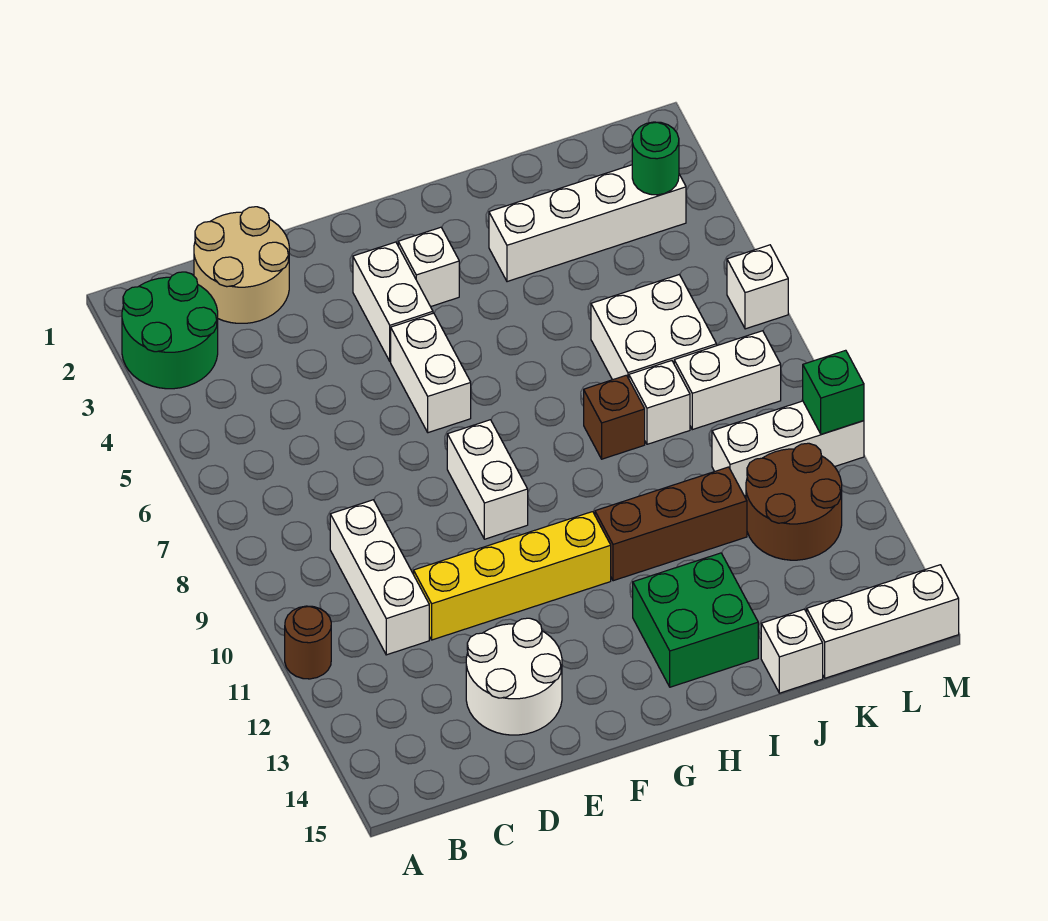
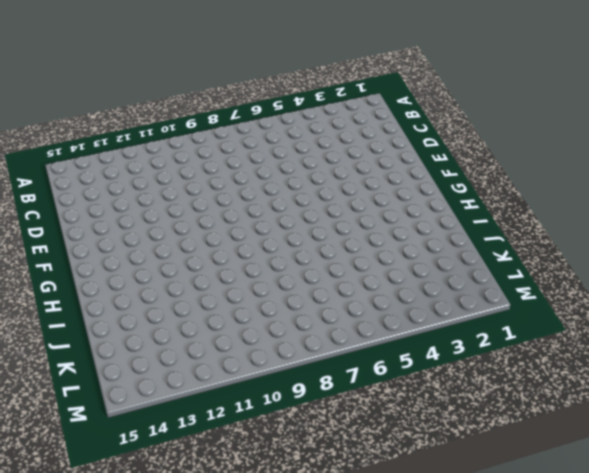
none -> green 2x2 round brick [122,272,218,389]
none -> brown 1x1 round brick [285,606,331,679]
none -> tan 2x2 round brick [194,207,289,323]

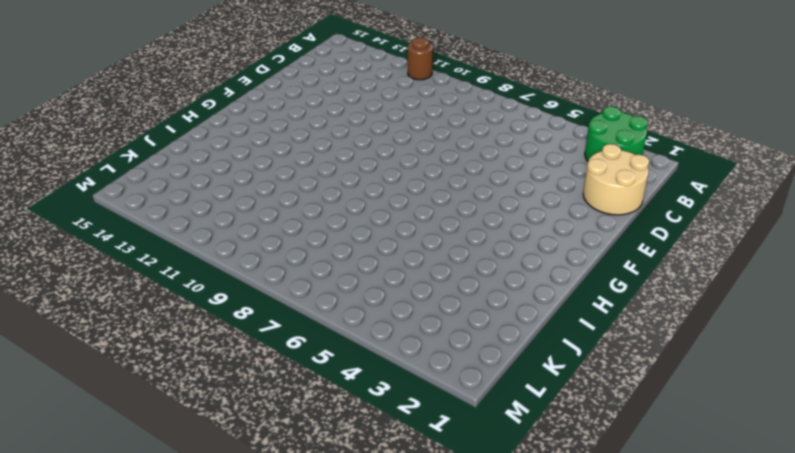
none -> white 1x3 brick [330,500,429,655]
none -> yellow 1x4 brick [414,512,611,640]
none -> white 2x2 round brick [466,618,562,735]

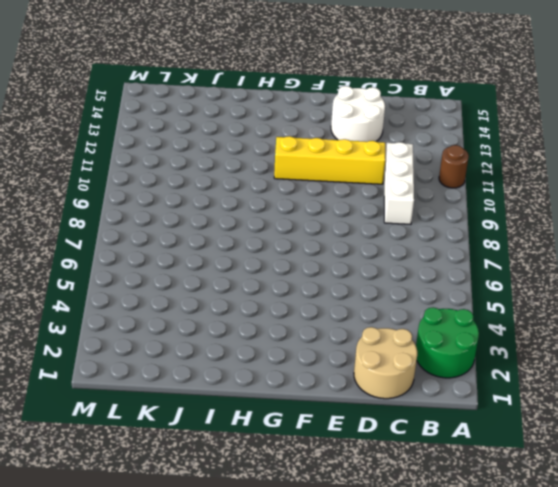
none -> white 1x2 brick [353,242,433,362]
none -> white 1x2 brick [391,313,471,433]
none -> white 1x2 brick [447,420,528,539]

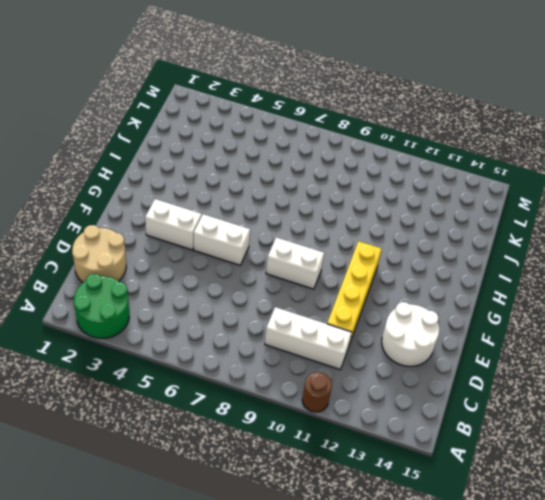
none -> white 1x1 brick [398,227,459,307]
none -> brown 1x3 brick [595,467,747,581]
none -> green 2x2 brick [633,553,758,687]

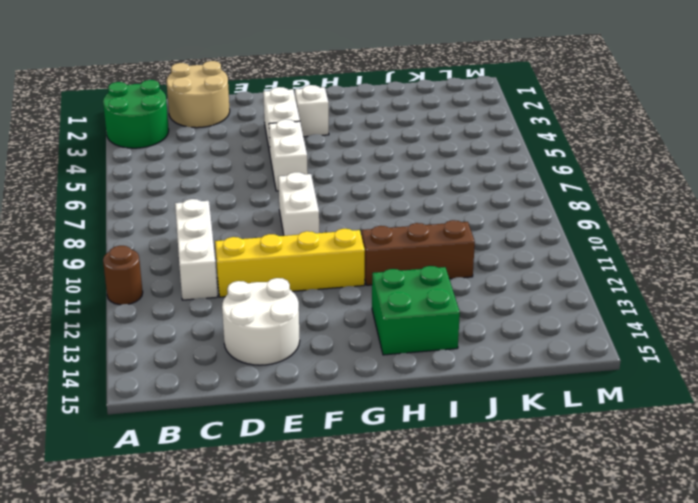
none -> white 1x4 brick [489,165,686,282]
none -> brown 1x1 brick [584,375,645,459]
none -> white 2x2 brick [591,275,717,380]

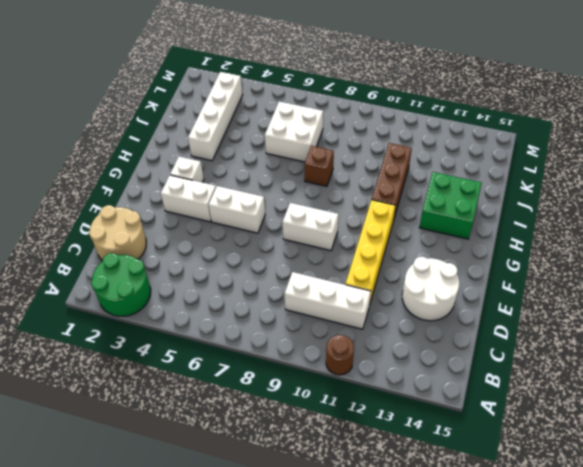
none -> white 1x1 brick [629,361,690,444]
none -> white 1x1 brick [761,609,823,693]
none -> white 1x2 brick [674,331,781,430]

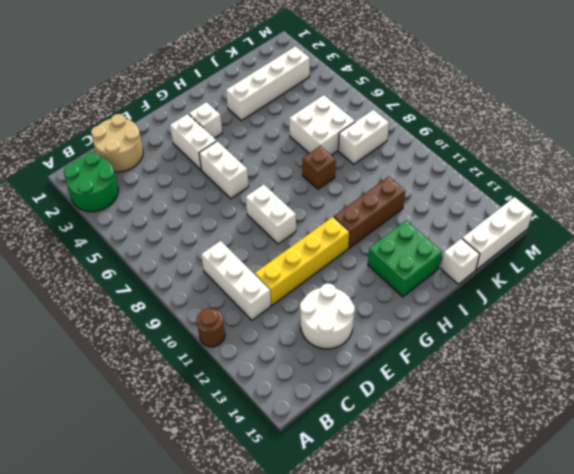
none -> white 1x1 brick [629,361,690,444]
none -> white 1x3 brick [712,401,864,496]
none -> brown 2x2 round brick [746,443,842,560]

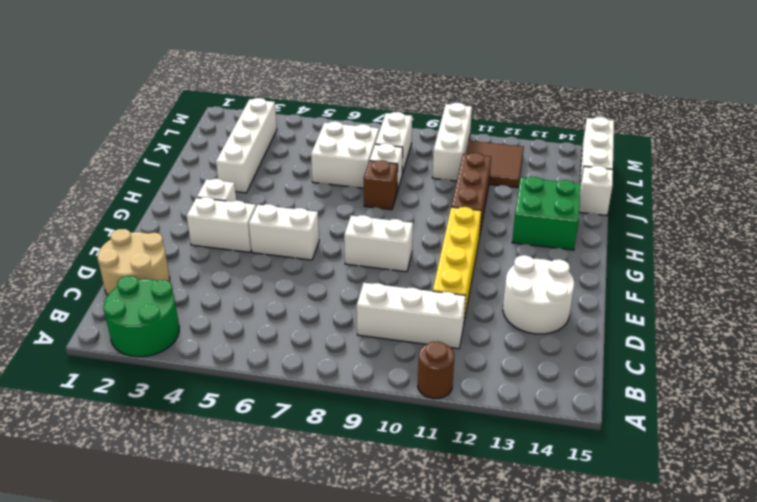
brown 2x2 tile [466,141,524,188] -> brown 2x2 round brick [746,443,842,560]
none -> white 1x1 brick [727,245,788,329]
none -> green 1x1 round brick [632,122,679,195]
none -> green 1x1 brick [803,350,864,434]

